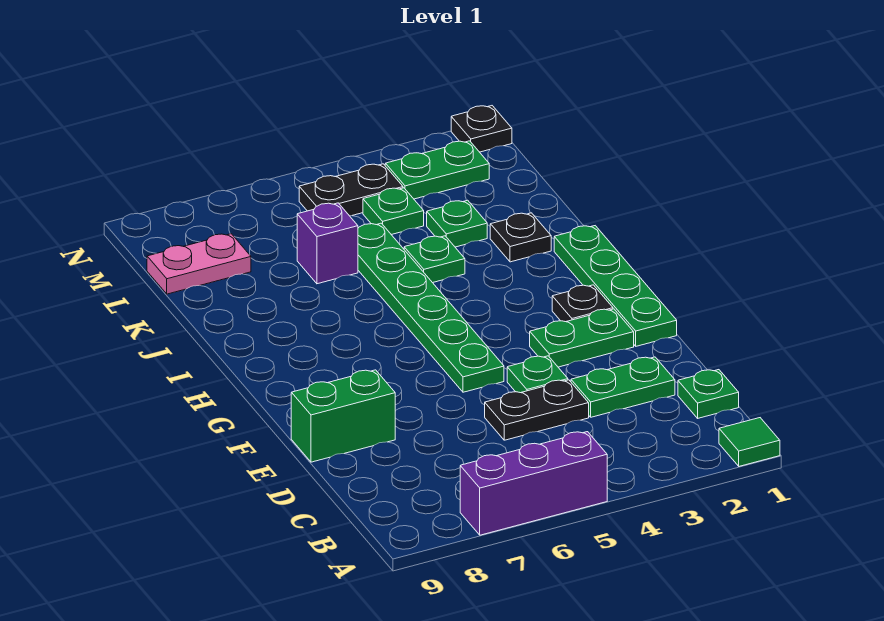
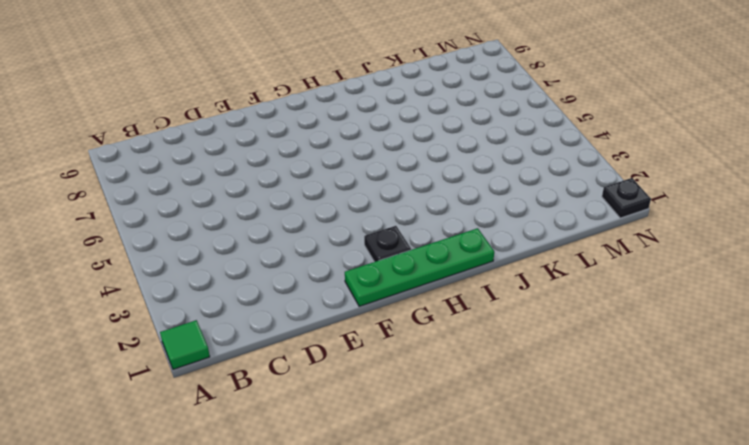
none -> purple 1x3 brick [460,432,607,535]
none -> green 1x1 plate [678,370,739,418]
none -> green 1x2 plate [571,357,675,417]

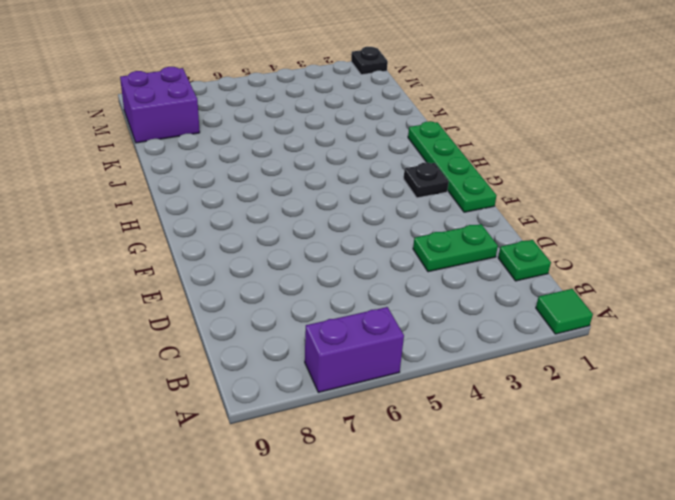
purple 1x2 brick [305,307,404,392] -> purple 1x3 brick [460,432,607,535]
purple 2x2 brick [120,67,200,143] -> pink 1x2 plate [147,234,251,294]
none -> black 1x2 plate [485,380,589,440]
none -> green 1x1 plate [507,356,568,393]
none -> green 1x2 brick [291,370,395,462]

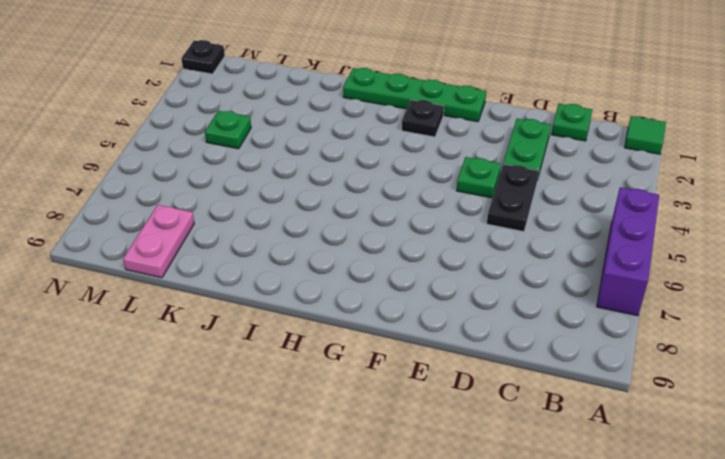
none -> green 1x2 brick [291,370,395,462]
none -> green 1x2 plate [530,309,634,367]
none -> green 1x6 plate [358,223,504,392]

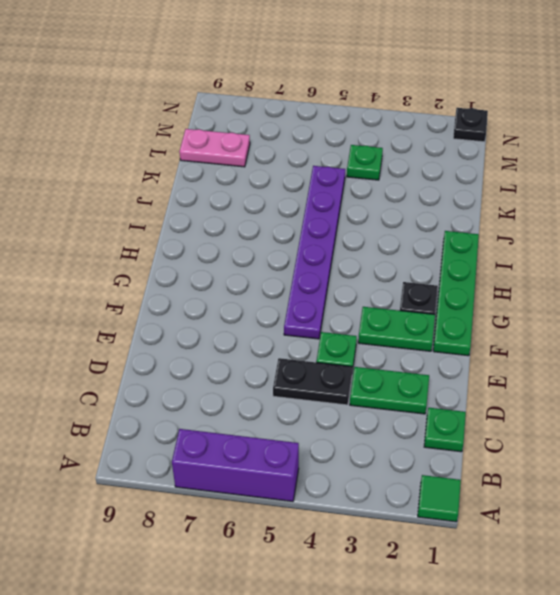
purple 1x6 plate [284,166,345,339] -> green 1x6 plate [358,223,504,392]
none -> green 1x2 brick [291,370,395,462]
none -> black 1x1 plate [490,213,551,262]
none -> green 1x1 plate [404,236,465,283]

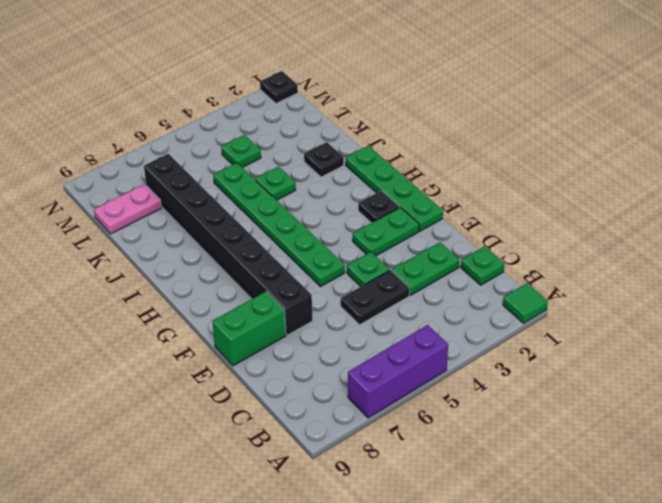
black 1x8 brick [144,154,312,335] -> none
none -> green 1x1 plate [427,200,487,247]
none -> purple 1x1 brick [297,203,358,284]
none -> green 1x2 plate [385,141,489,199]

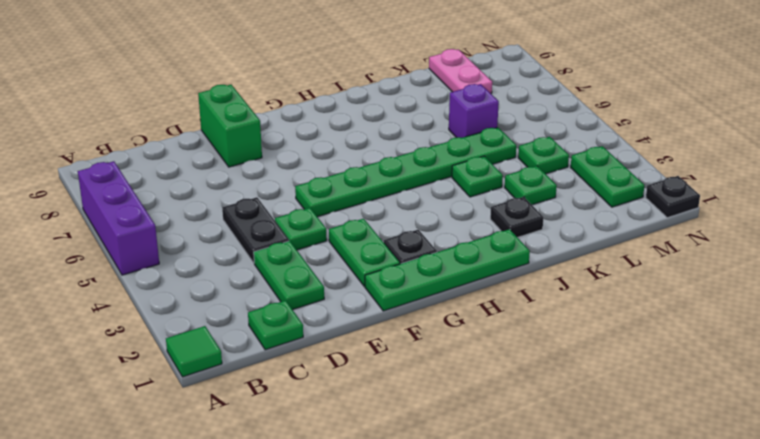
none -> black 1x2 plate [299,164,403,216]

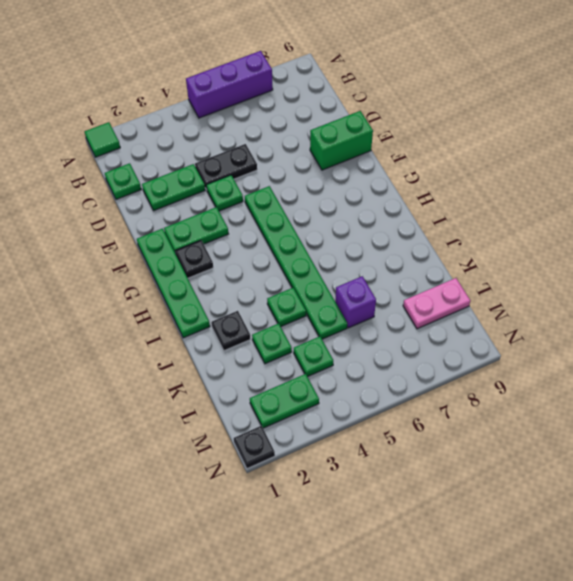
none -> black 1x2 plate [299,164,403,216]

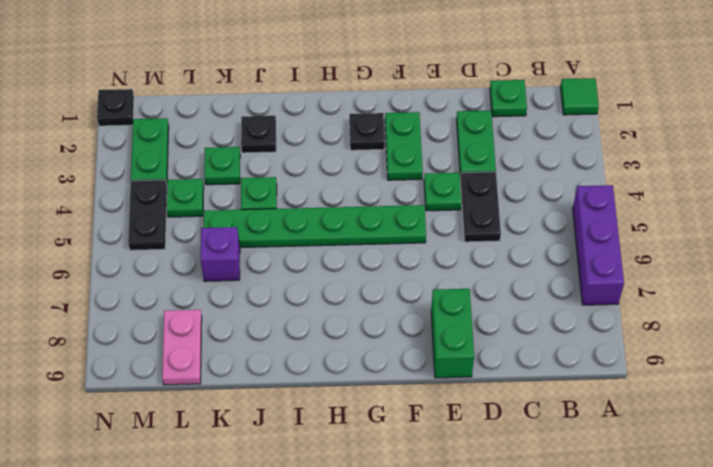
none -> green 1x4 plate [554,226,677,346]

